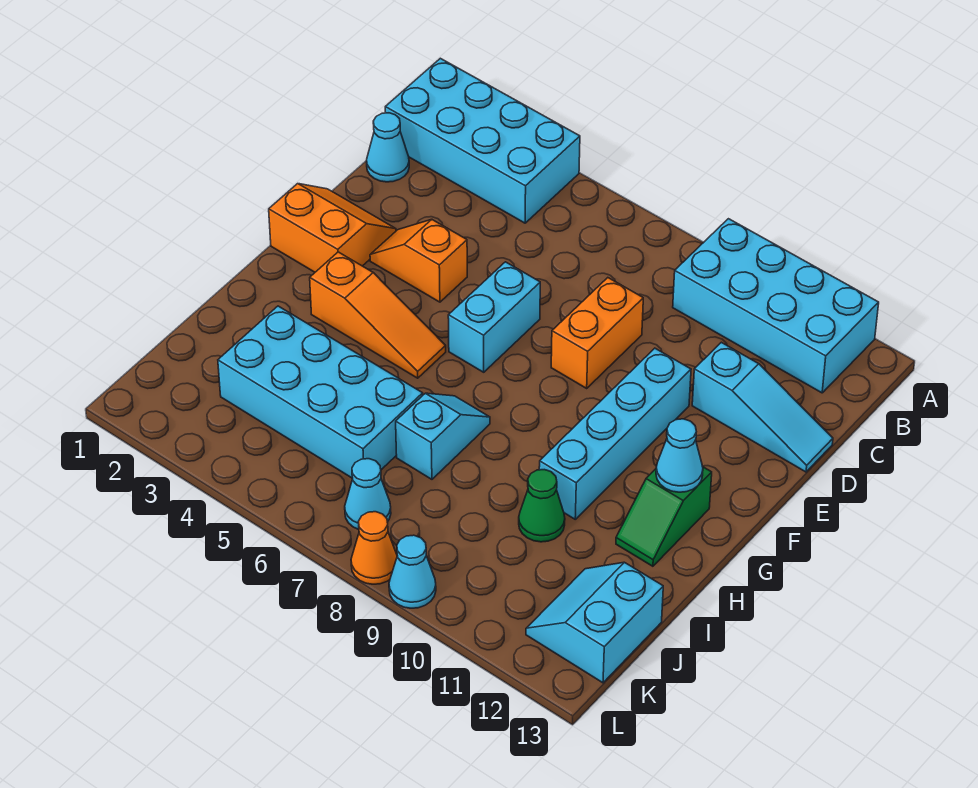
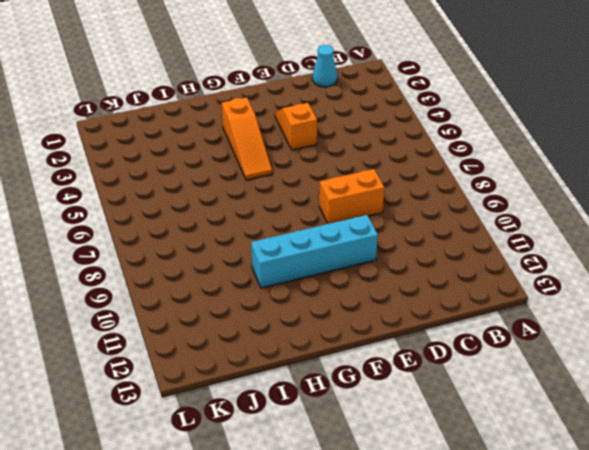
none -> cyan 2x4 brick [385,58,580,223]
none -> cyan 2x4 brick [673,219,879,393]
none -> cyan 1x3 slope [692,342,833,472]

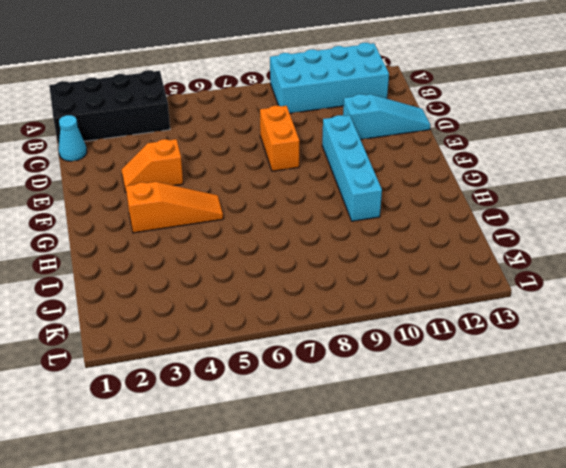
black 2x4 brick [49,70,170,145] -> cyan 2x4 brick [385,58,580,223]
none -> orange 2x2 slope [269,184,396,272]
none -> cyan 1x2 brick [448,262,540,372]
none -> green 1x2 slope [616,467,712,566]

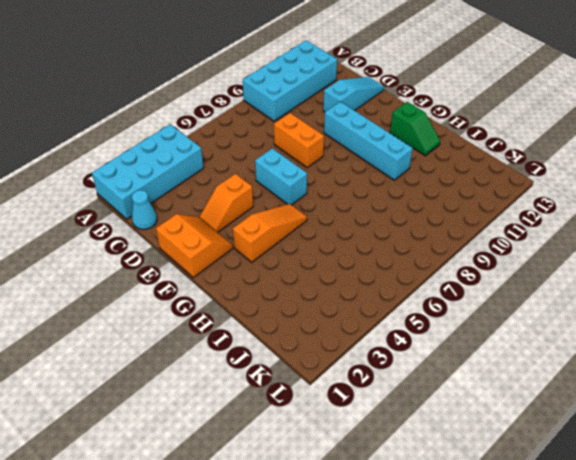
orange 2x2 slope [156,214,233,277] -> orange 2x2 slope turned to [269,184,396,272]
none -> cyan 1x2 slope [396,393,490,479]
none -> cyan 2x4 brick [218,306,423,478]
none -> green 1x1 cone [519,470,565,542]

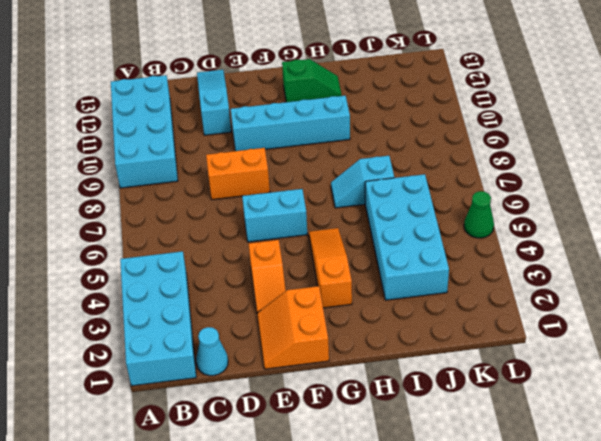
green 1x1 cone [464,191,494,238] -> green 1x1 cone moved to [519,470,565,542]
none -> cyan 2x2 slope [526,562,663,683]
none -> cyan 1x1 cone [345,459,391,529]
none -> orange 1x1 cone [351,512,397,584]

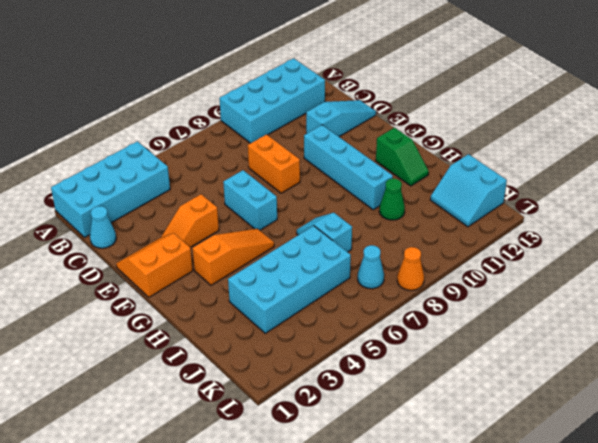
none -> cyan 1x1 cone [389,535,436,608]
none -> cyan 1x1 cone [656,419,703,492]

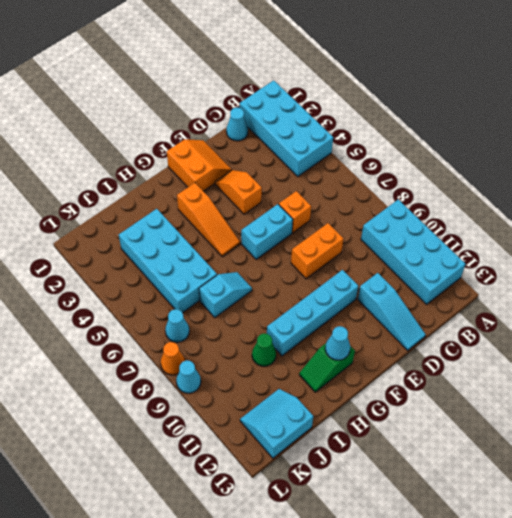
orange 1x1 brick [279,191,311,233] -> none

